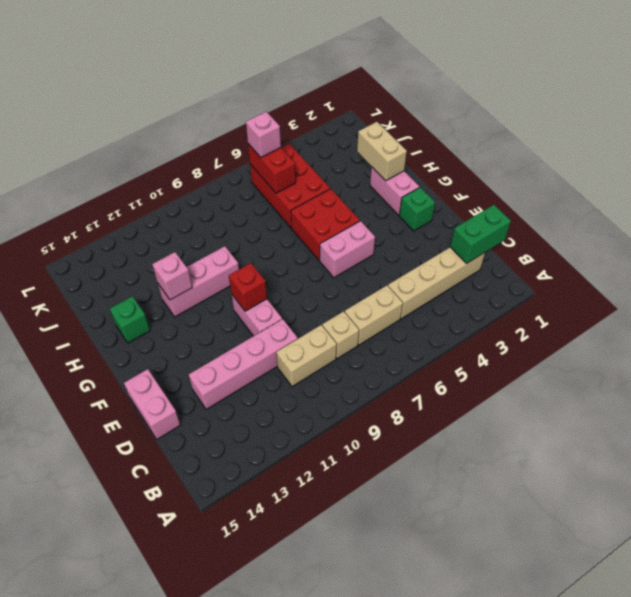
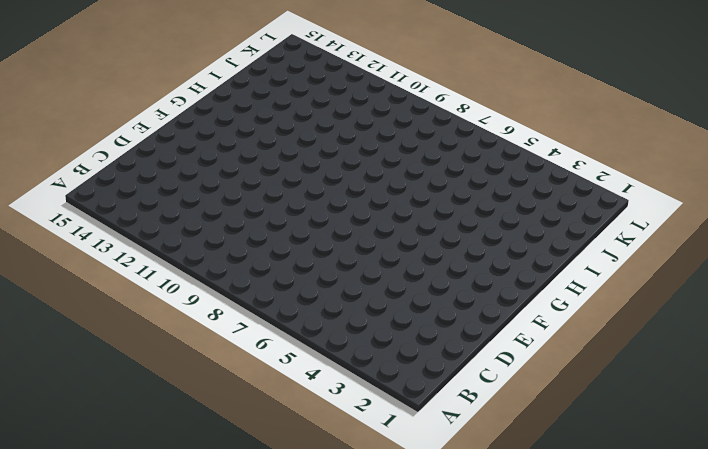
none -> tan 1x4 brick [388,247,485,319]
none -> tan 1x2 brick [345,286,403,345]
none -> tan 1x1 brick [322,311,359,359]

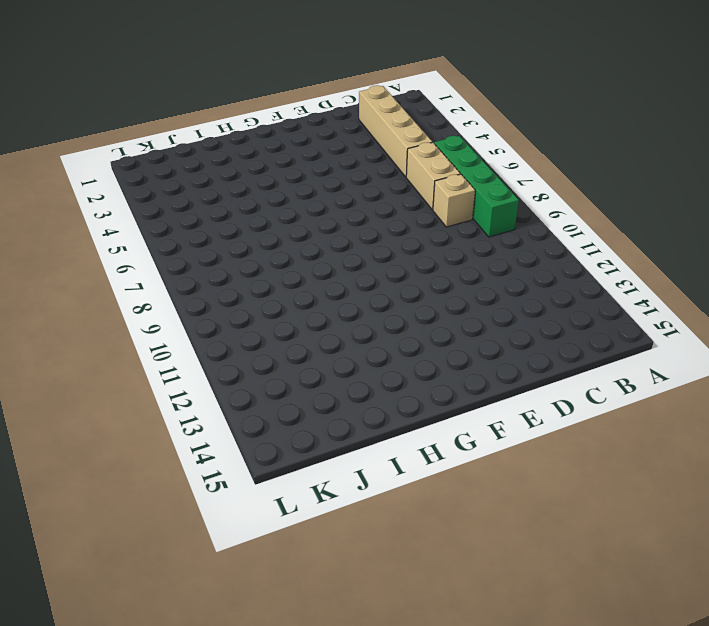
green 1x4 brick [434,136,519,237] -> none
none -> tan 1x2 brick [276,325,337,387]
none -> pink 1x4 brick [189,319,298,409]
none -> pink 1x2 brick [124,369,180,439]

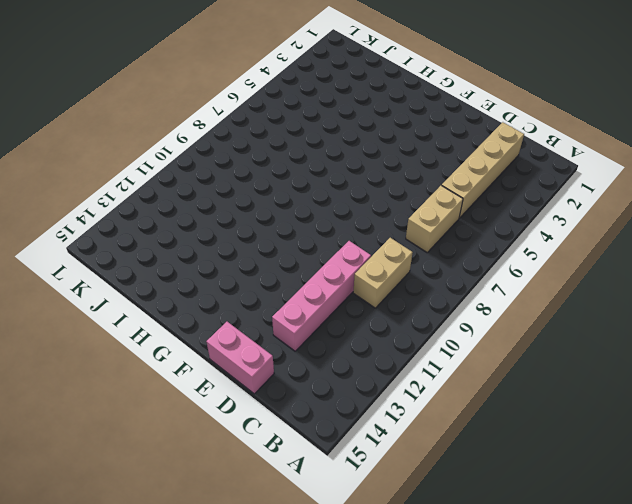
none -> tan 1x1 brick [322,311,359,359]
none -> pink 1x2 brick [232,295,282,336]
none -> green 1x1 brick [399,187,435,231]

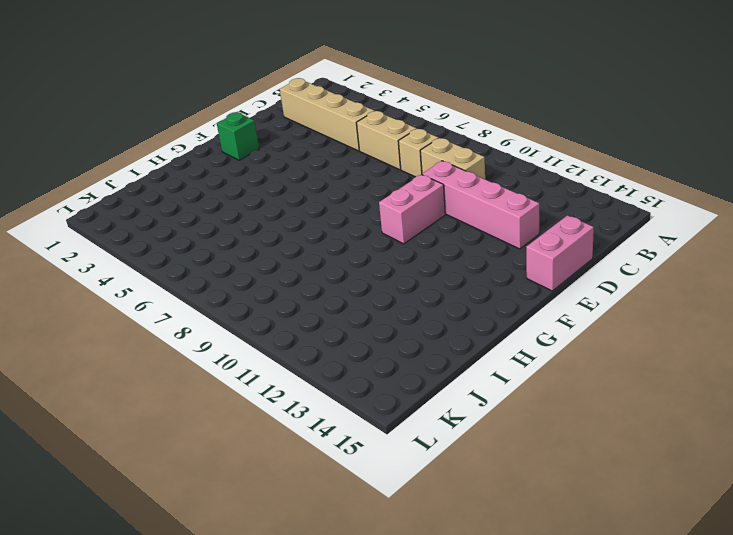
none -> pink 1x2 brick [320,221,375,278]
none -> pink 1x2 brick [370,167,419,215]
none -> red 2x2 brick [291,189,360,261]

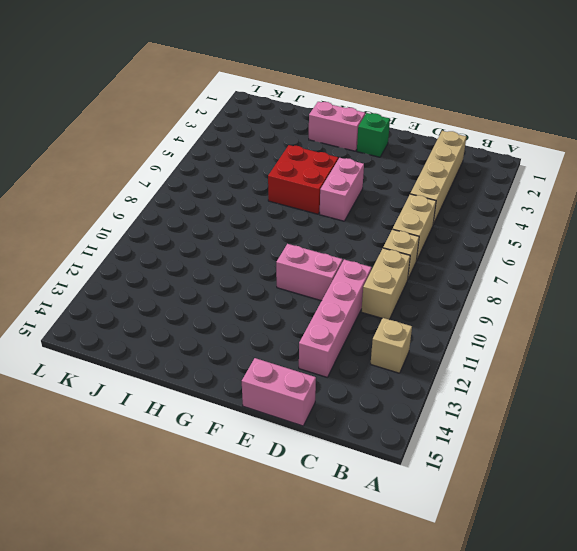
tan 1x1 brick [371,318,412,373] -> none
none -> pink 1x3 brick [158,246,239,317]
none -> green 1x1 brick [110,296,150,343]
none -> red 2x3 brick [250,144,330,228]

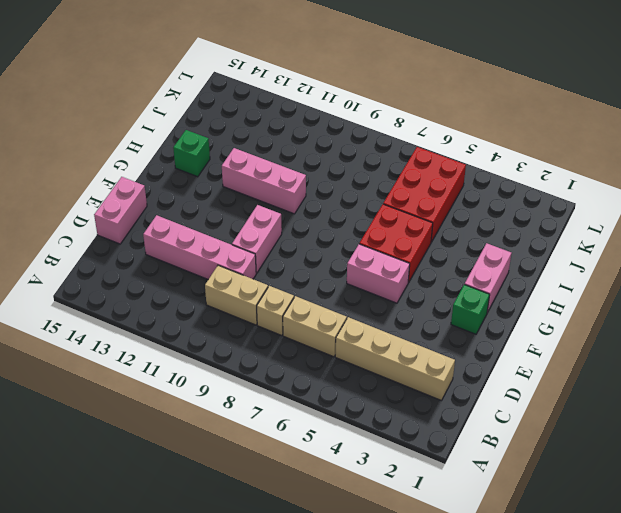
none -> green 1x2 brick [450,205,511,263]
none -> red 1x1 brick [229,263,267,311]
none -> tan 1x2 brick [357,122,407,181]

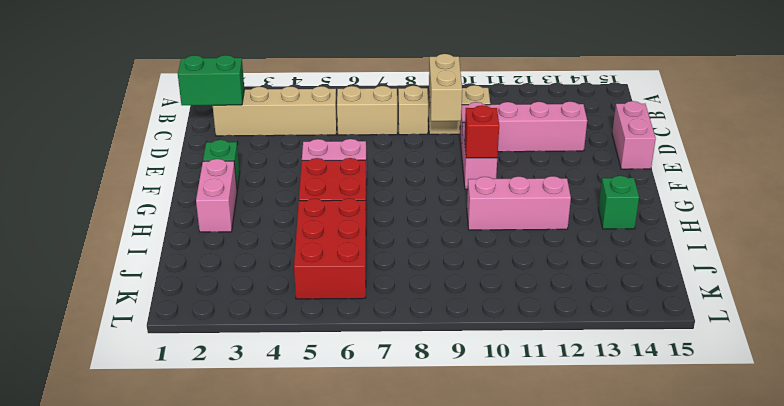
tan 1x2 brick [429,54,462,121] -> tan 1x2 brick moved to [357,122,407,181]
none -> pink 1x1 brick [152,252,192,300]
none -> red 1x2 brick [248,144,296,193]
none -> pink 1x1 brick [246,112,281,157]

